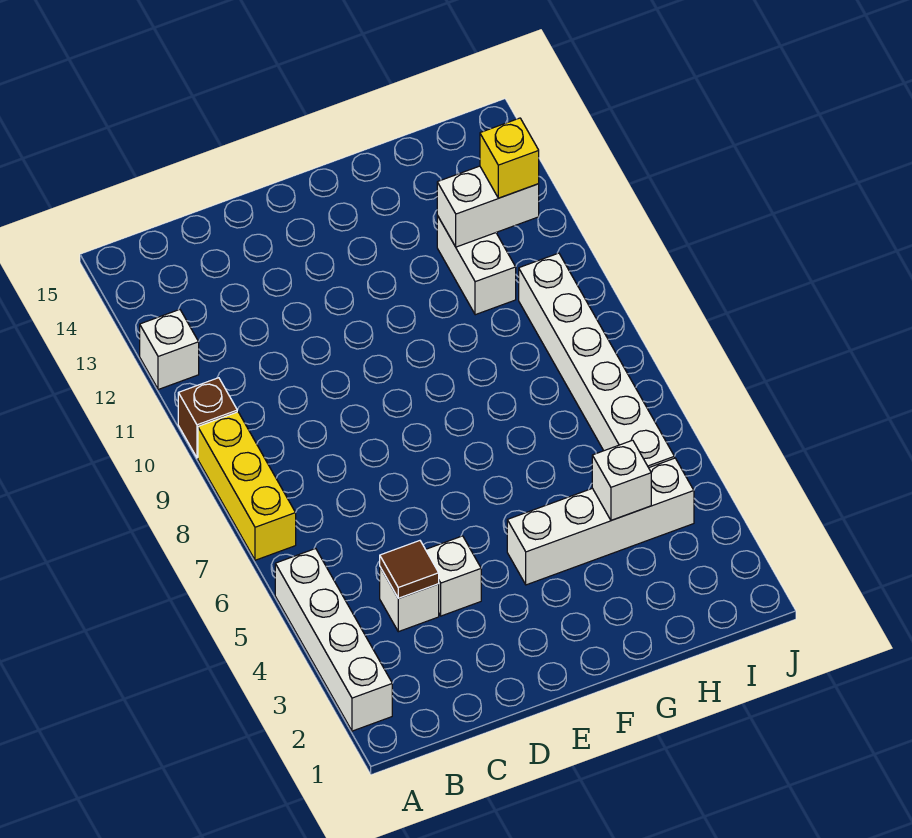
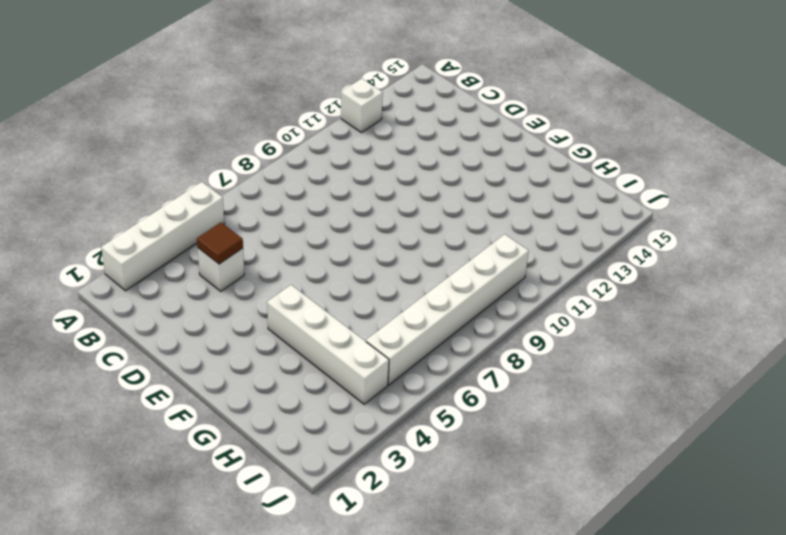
none -> yellow 1x3 brick [198,412,296,560]
none -> brown 1x1 brick [178,378,237,458]
none -> white 1x1 brick [426,536,481,616]

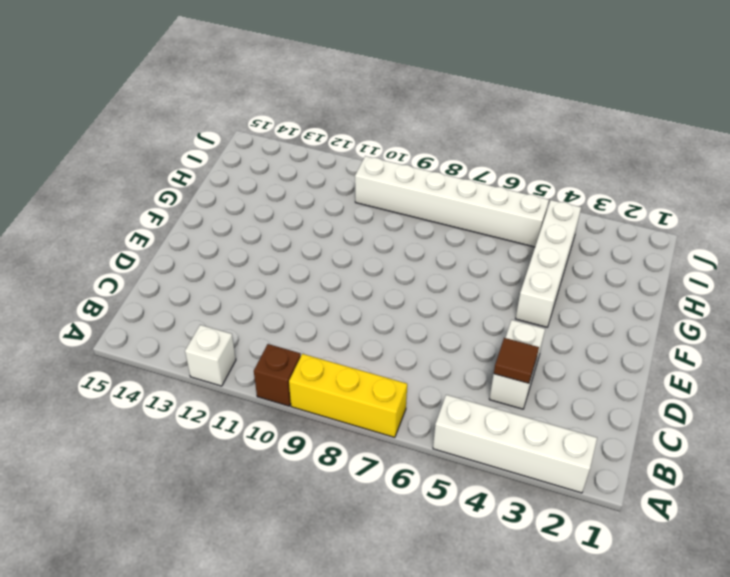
none -> white 1x2 brick [437,216,516,315]
none -> white 1x1 brick [592,440,651,520]
none -> white 1x2 brick [437,166,539,247]

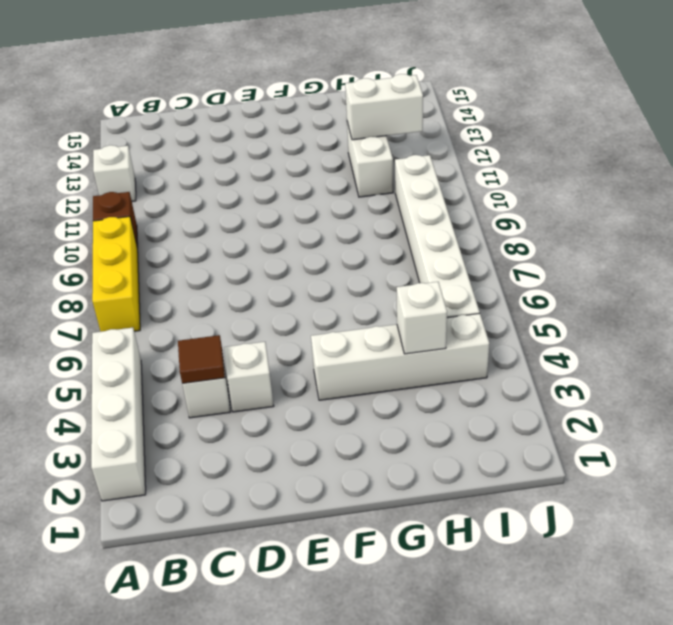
none -> yellow 1x1 brick [480,118,539,198]

